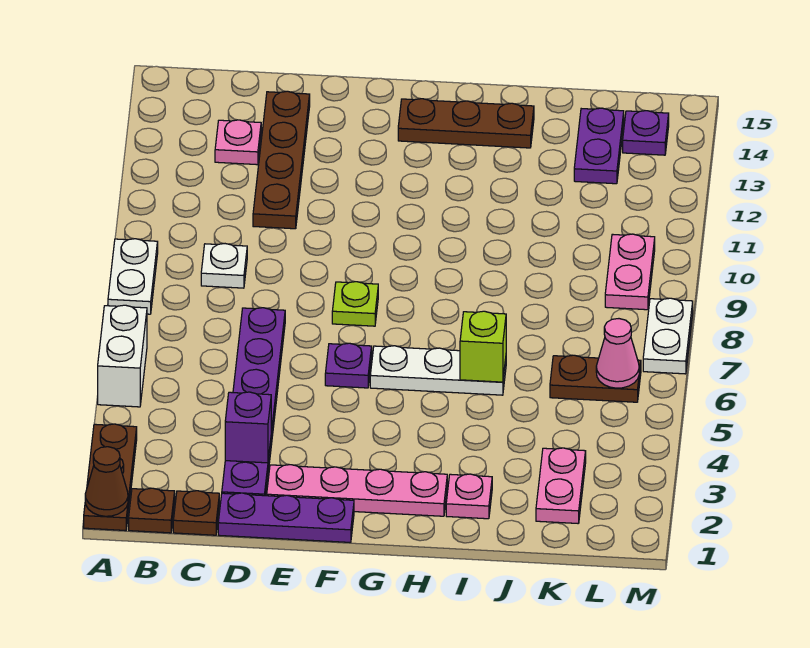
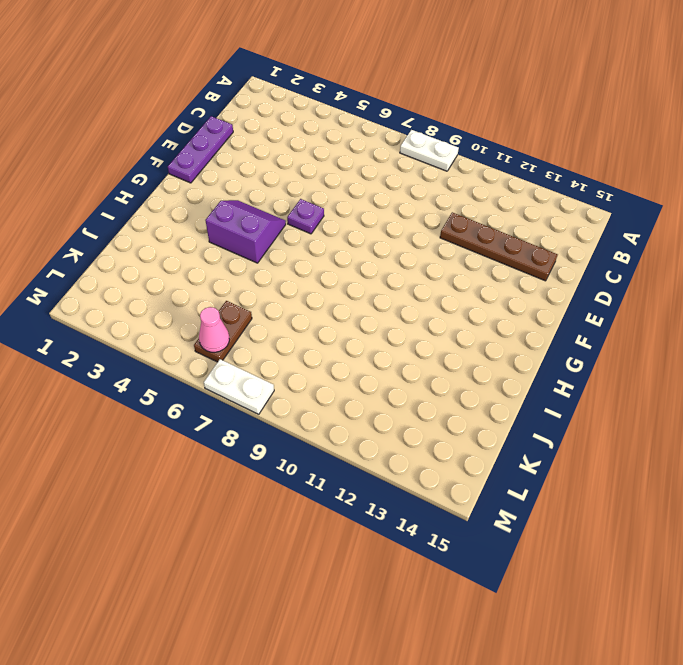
purple 2x2 slope [205,200,286,263] -> none
none -> brown 1x3 plate [84,424,137,530]
none -> white 1x2 brick [98,305,147,407]
none -> brown 1x1 plate [129,488,175,533]

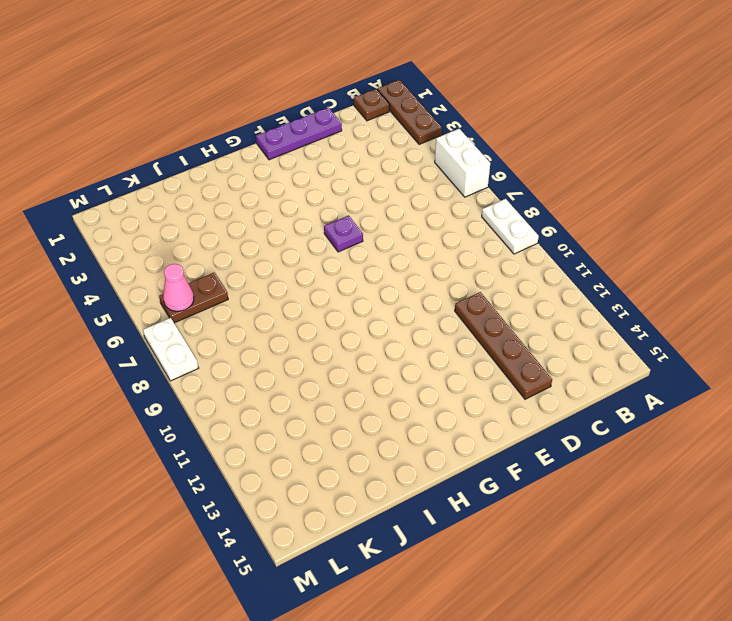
none -> brown 1x1 plate [173,491,219,535]
none -> white 1x1 plate [201,244,247,288]
none -> pink 1x1 plate [215,120,261,165]

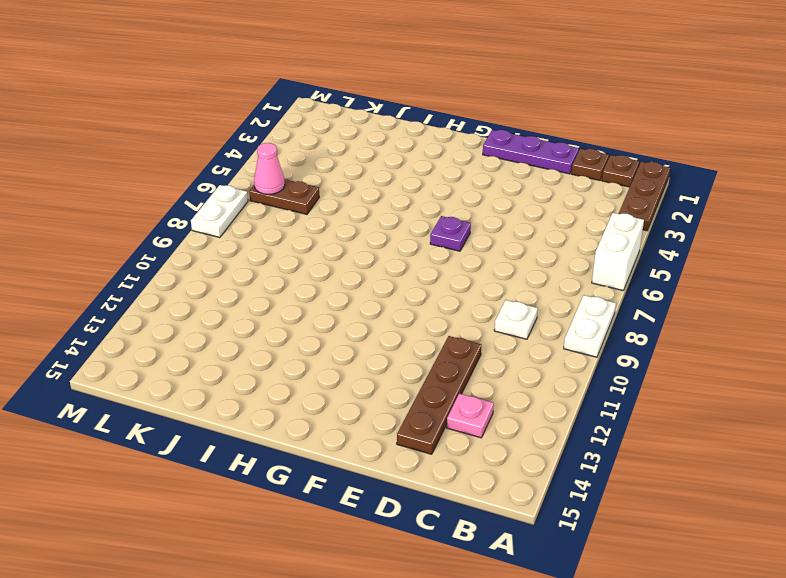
none -> purple 1x6 plate [222,308,285,496]
none -> pink 1x4 plate [267,465,447,516]
none -> lime 1x1 plate [332,282,378,326]

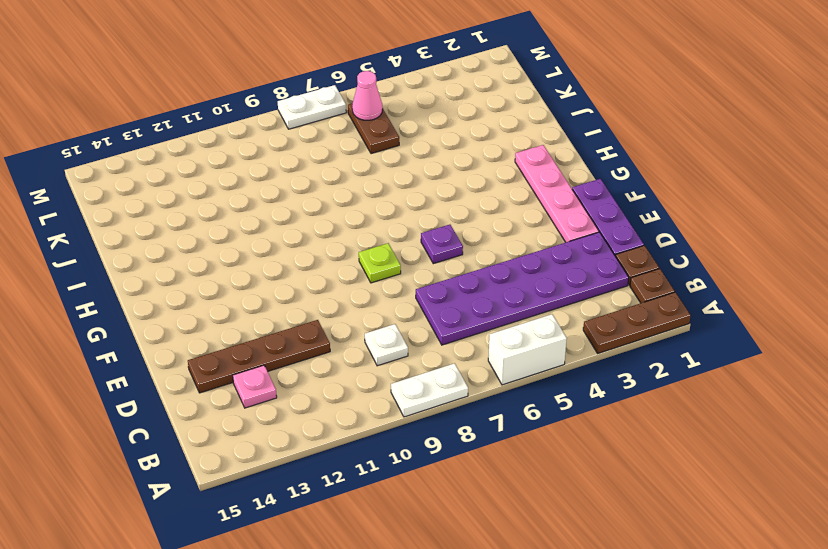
purple 2x6 plate [416,232,629,345] -> purple 1x6 plate [222,308,285,496]
none -> white 1x3 plate [370,346,506,395]
none -> brown 1x3 plate [398,99,534,148]
none -> pink 1x1 plate [446,474,492,519]

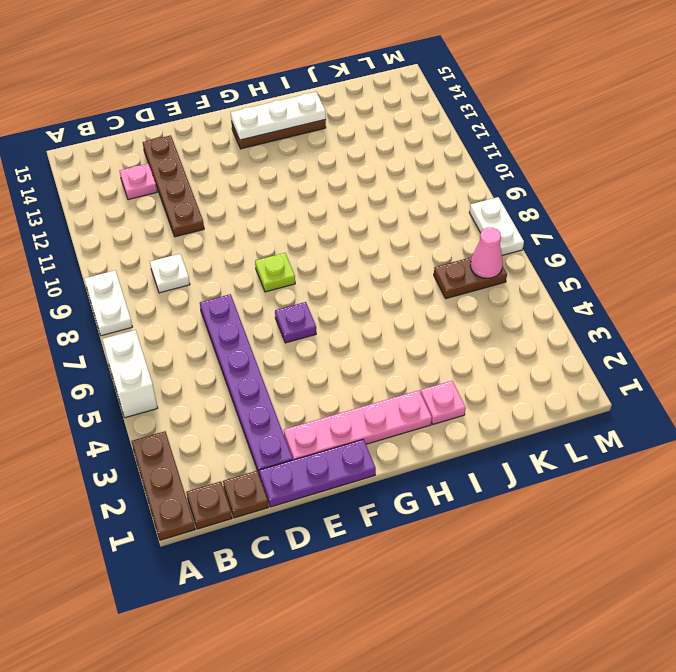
white 1x3 plate [231,92,326,140] -> white 1x3 plate moved to [370,346,506,395]
none -> pink 1x2 plate [536,448,586,523]
none -> purple 1x2 plate [574,108,624,184]
none -> pink 1x2 plate [605,234,655,310]

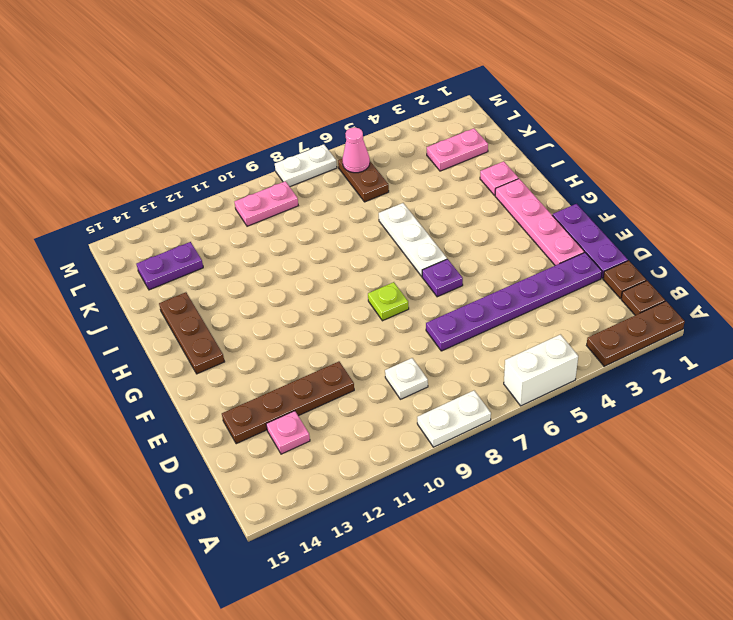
none -> purple 1x1 plate [623,111,669,155]
none -> brown 1x1 cone [85,447,128,516]
none -> purple 1x1 brick [225,392,271,463]

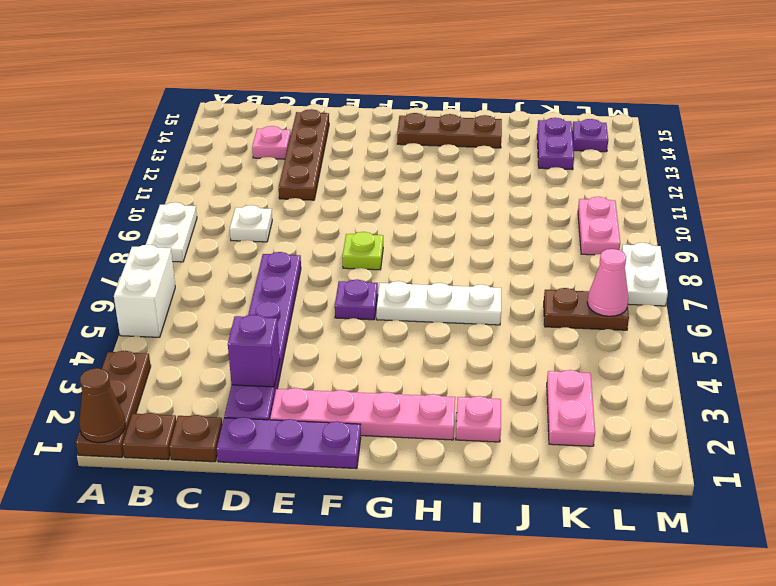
none -> lime 1x1 brick [460,311,506,382]

